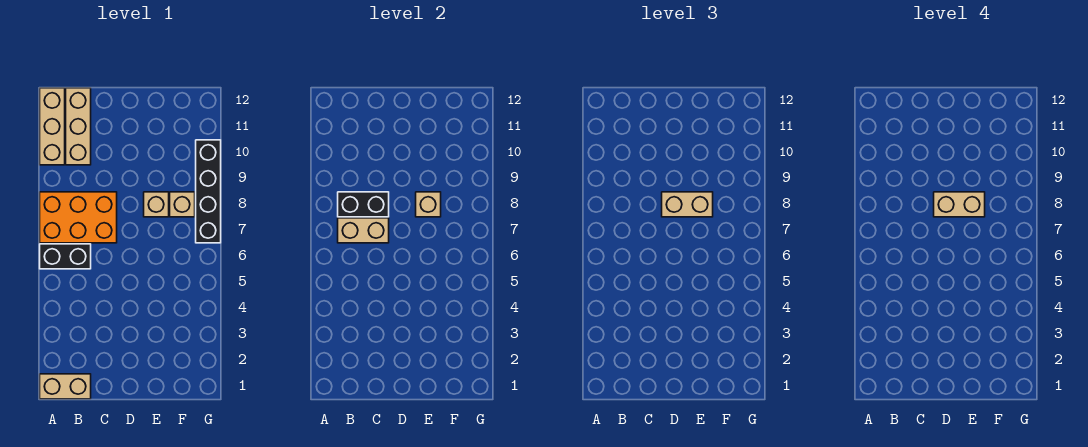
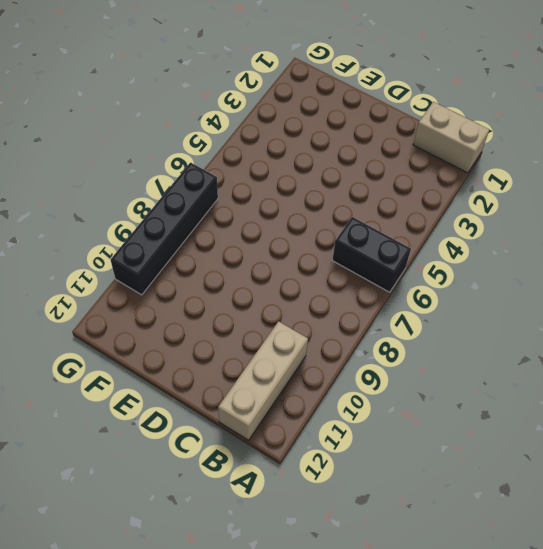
none -> orange 2x3 brick [40,192,117,243]
none -> tan 1x3 brick [40,88,65,165]
none -> tan 1x1 brick [144,192,169,217]

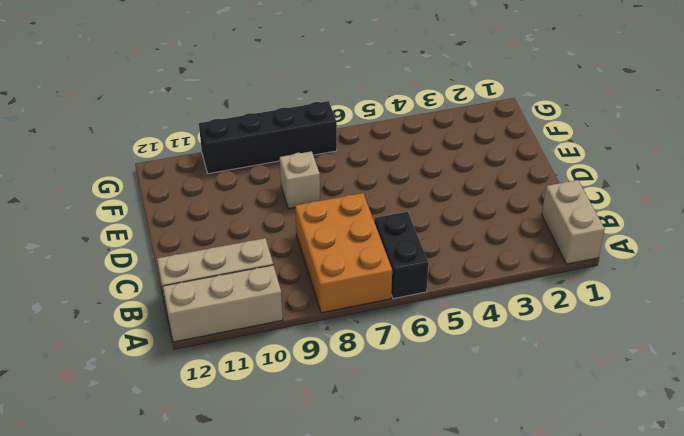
none -> tan 1x1 brick [170,192,195,217]
none -> tan 1x2 brick [338,218,389,243]
none -> black 1x2 brick [338,192,389,217]

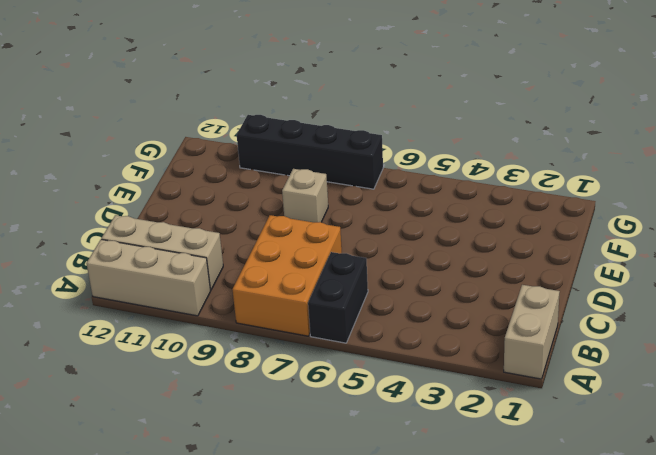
none -> tan 1x1 brick [170,192,195,217]
none -> tan 1x2 brick [338,218,389,243]
none -> black 1x2 brick [338,192,389,217]

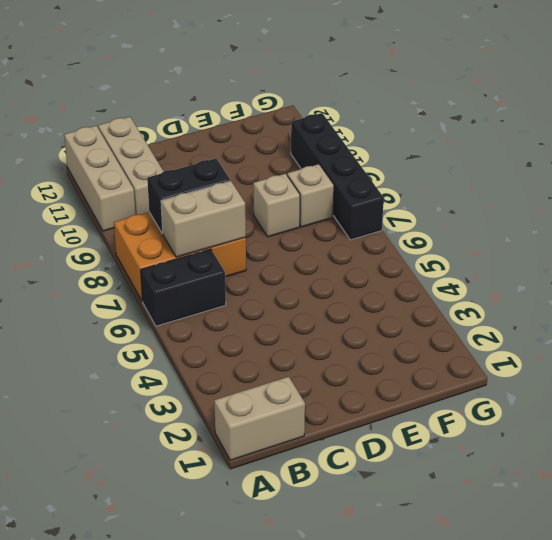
none -> tan 1x1 brick [416,192,441,217]
none -> tan 1x2 brick [662,192,713,217]
none -> tan 1x2 brick [934,192,985,217]

